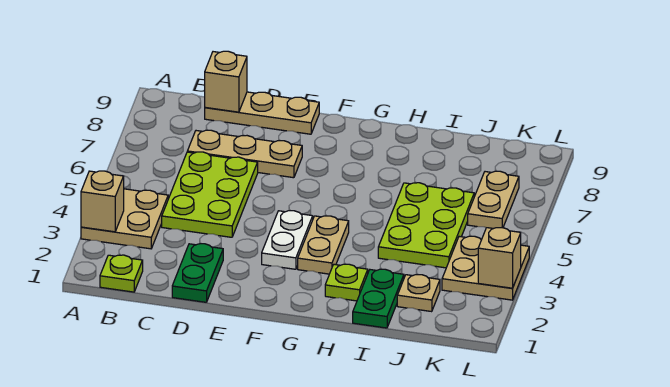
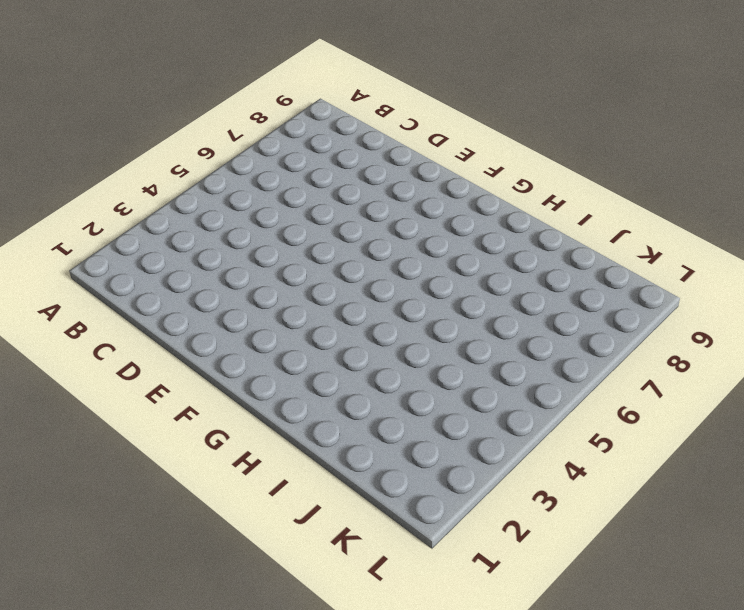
none -> tan 2x2 plate [81,189,168,249]
none -> lime 1x1 plate [100,255,143,292]
none -> lime 2x3 plate [162,152,258,237]

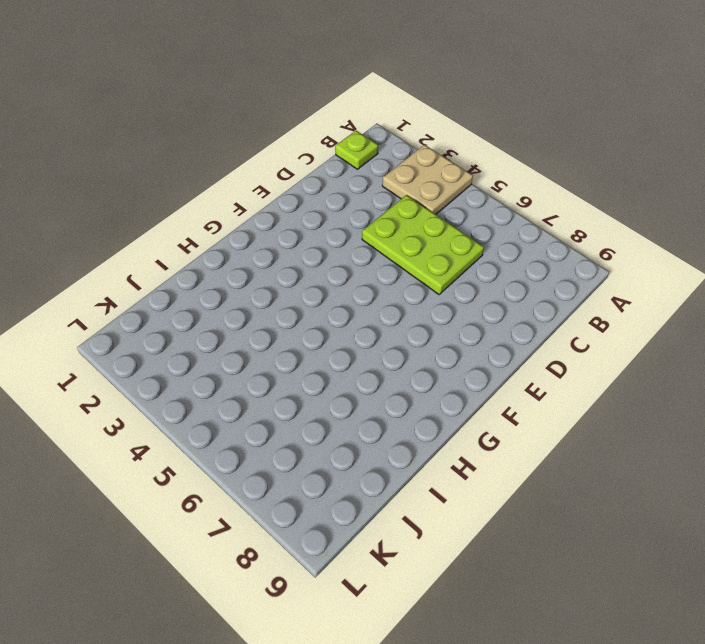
none -> tan 1x3 plate [187,130,302,178]
none -> tan 1x3 plate [205,92,319,134]
none -> green 1x2 plate [172,244,223,302]

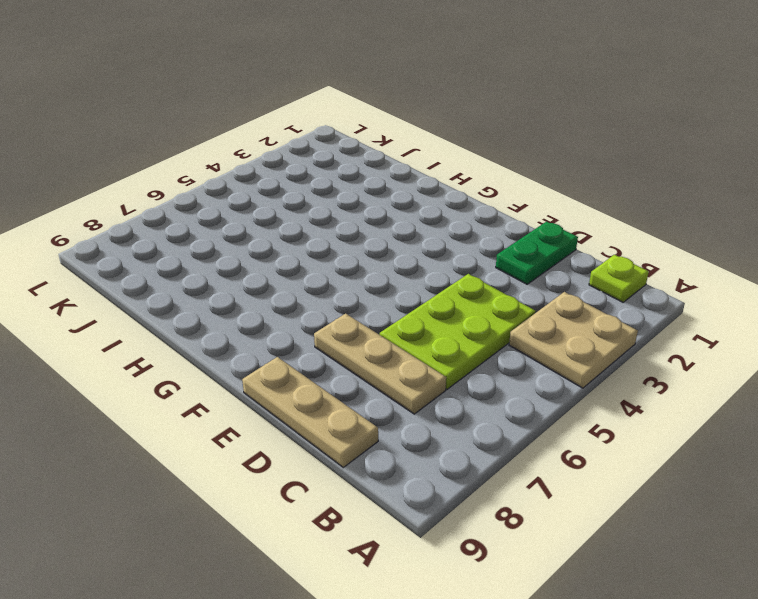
none -> white 1x2 plate [262,211,313,269]
none -> tan 1x2 plate [298,216,349,274]
none -> lime 1x1 plate [325,264,368,301]

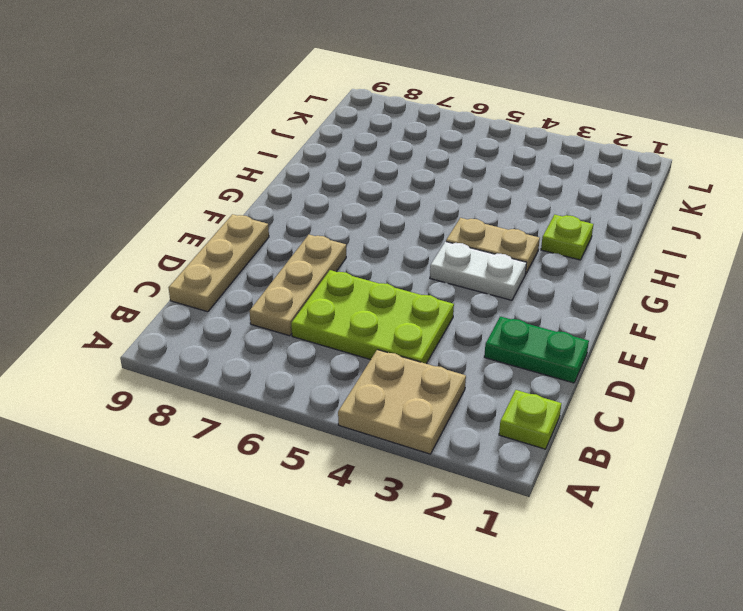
none -> green 1x2 plate [353,269,404,328]
none -> lime 2x3 plate [378,183,474,268]
none -> tan 1x1 plate [397,275,440,312]

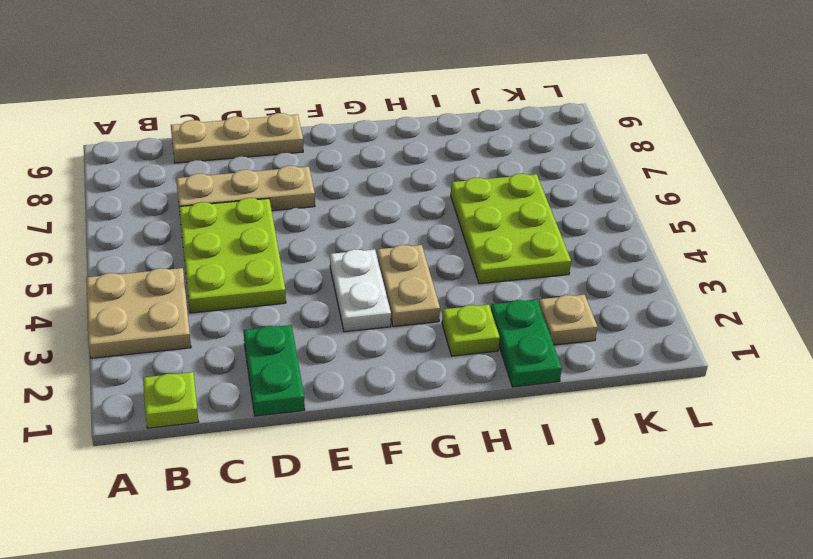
none -> tan 2x2 plate [442,236,529,300]
none -> tan 1x2 plate [468,171,519,229]
none -> tan 1x1 brick [81,171,124,232]

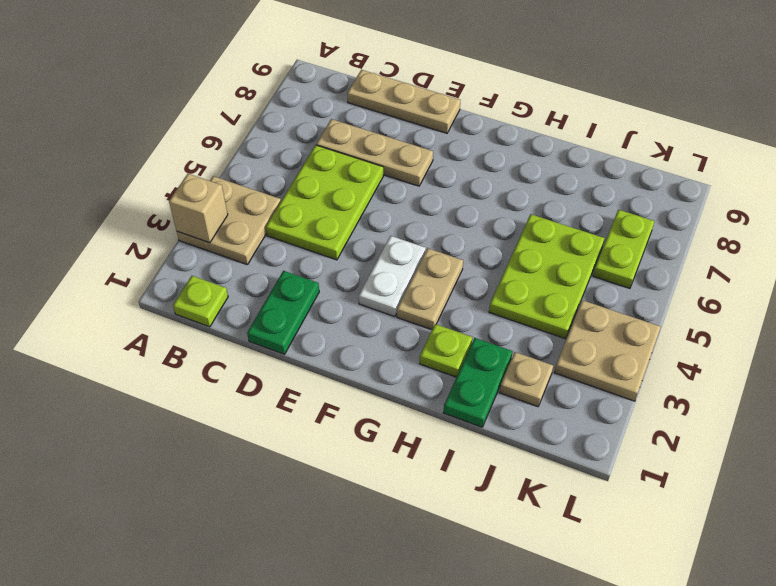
lime 1x2 plate [593,210,654,288] -> tan 1x2 plate [468,171,519,229]
none -> tan 1x1 brick [205,51,247,112]
none -> tan 1x1 brick [478,228,521,288]

